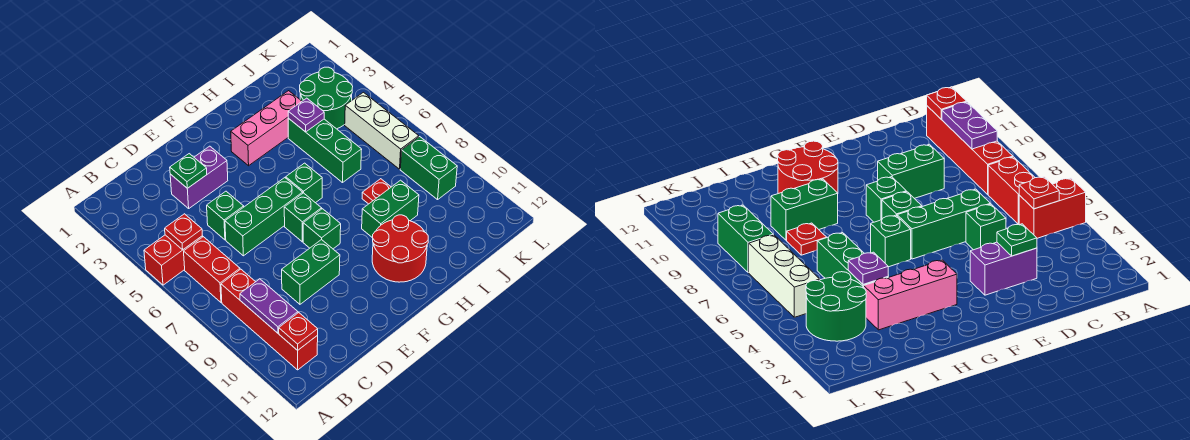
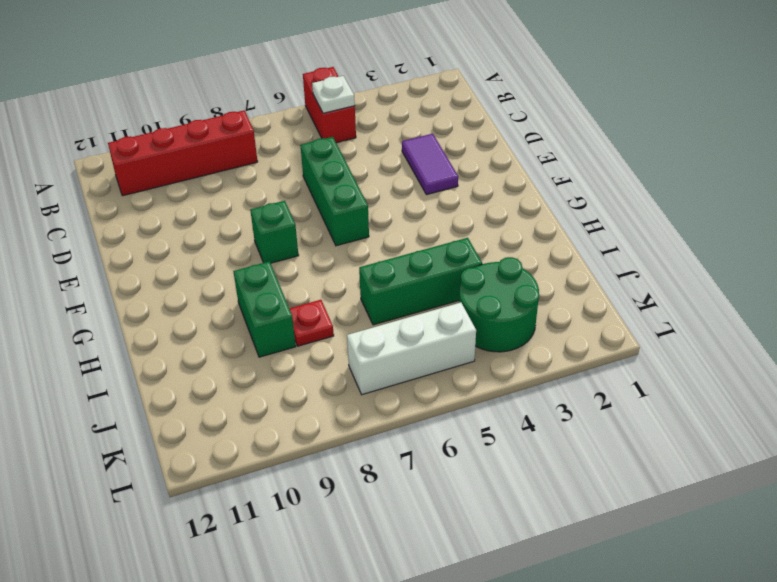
white 1x1 plate [312,76,355,113] -> red 1x1 plate [165,214,202,250]
purple 1x2 tile [402,134,458,195] -> purple 1x2 brick [170,146,228,208]
none -> red 1x2 brick [184,237,240,302]
none -> green 1x1 brick [207,191,244,240]
none -> green 1x2 brick [282,239,340,304]

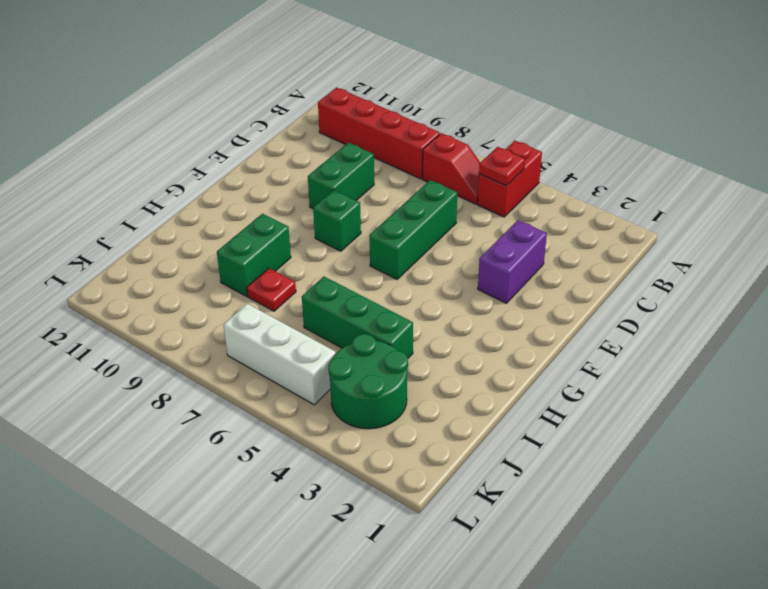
red 1x2 slope [423,133,480,204] -> red 1x2 brick [184,237,240,302]
none -> green 1x1 brick [207,191,244,240]
none -> green 1x1 brick [284,193,322,242]
none -> pink 1x3 brick [231,91,302,166]

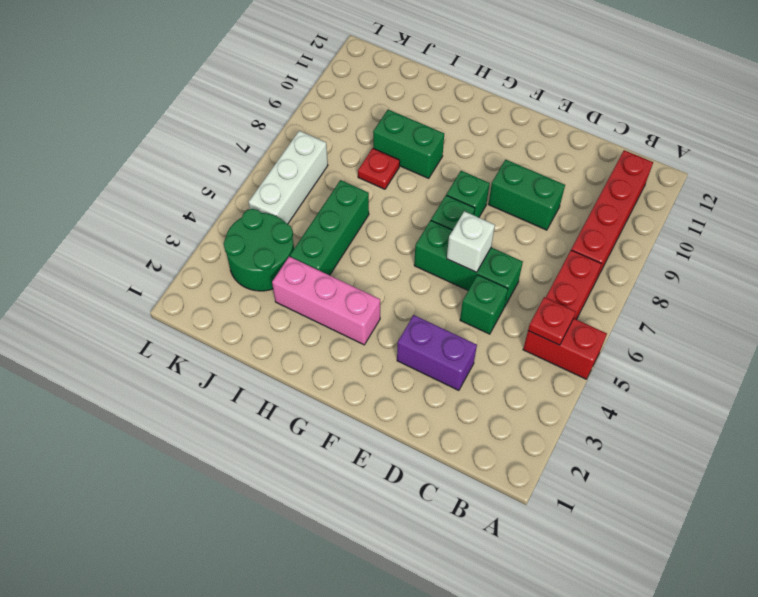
white 1x1 brick [447,211,495,272] -> none
none -> green 1x1 brick [286,163,322,203]
none -> red 2x2 round brick [372,215,428,282]
none -> green 1x2 brick [400,137,457,200]

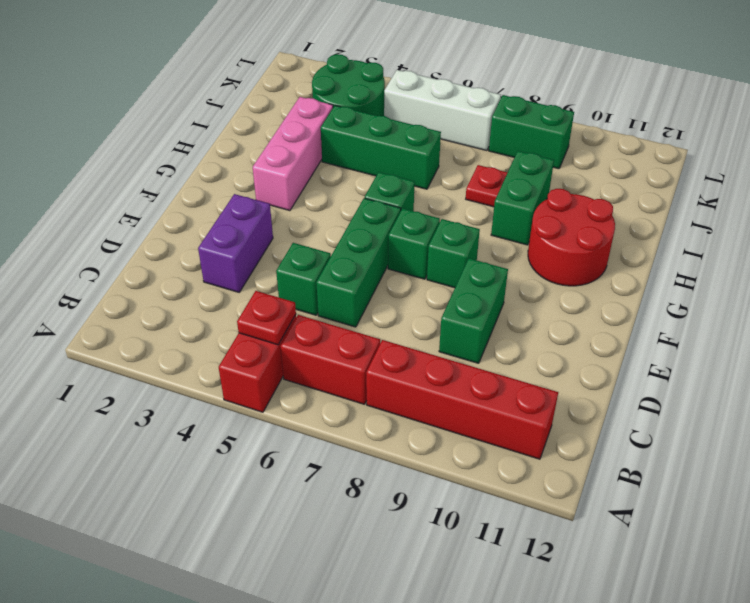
none -> purple 1x2 plate [240,279,298,333]
none -> red 1x1 plate [279,313,318,350]
none -> green 1x1 plate [170,154,207,188]

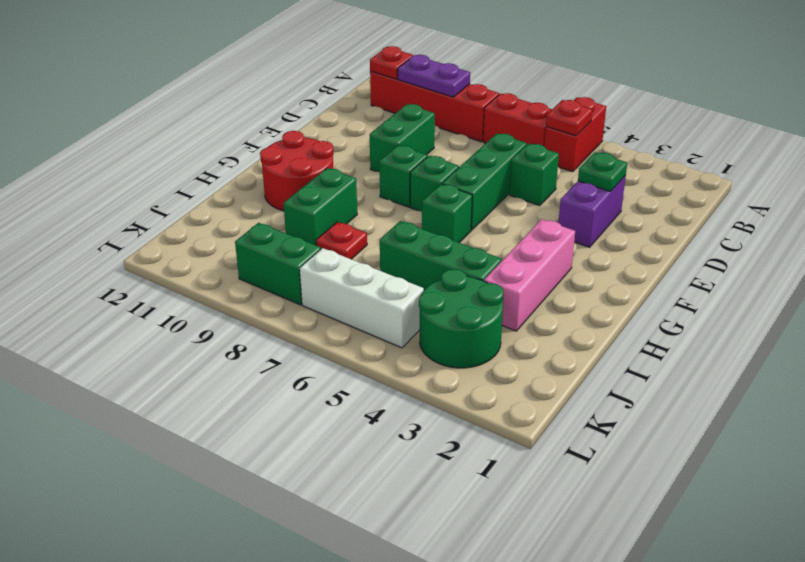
none -> purple 1x1 plate [288,98,324,132]

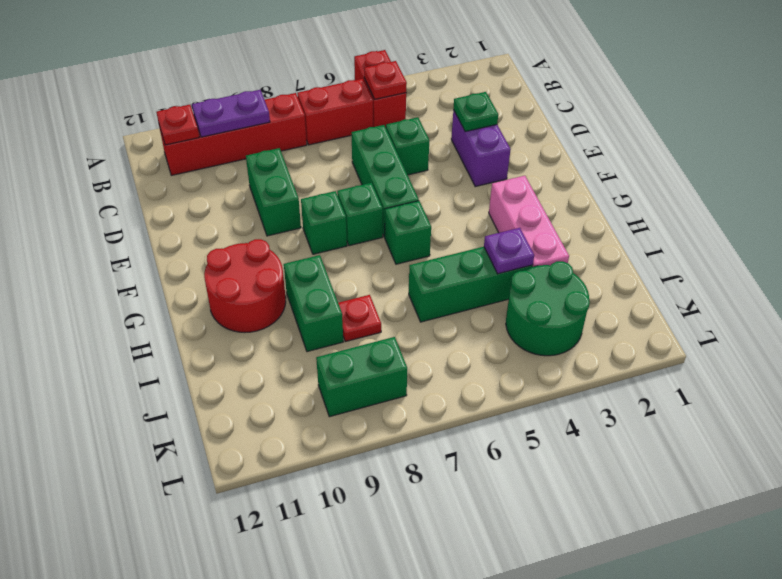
none -> white 1x3 brick [345,92,419,169]

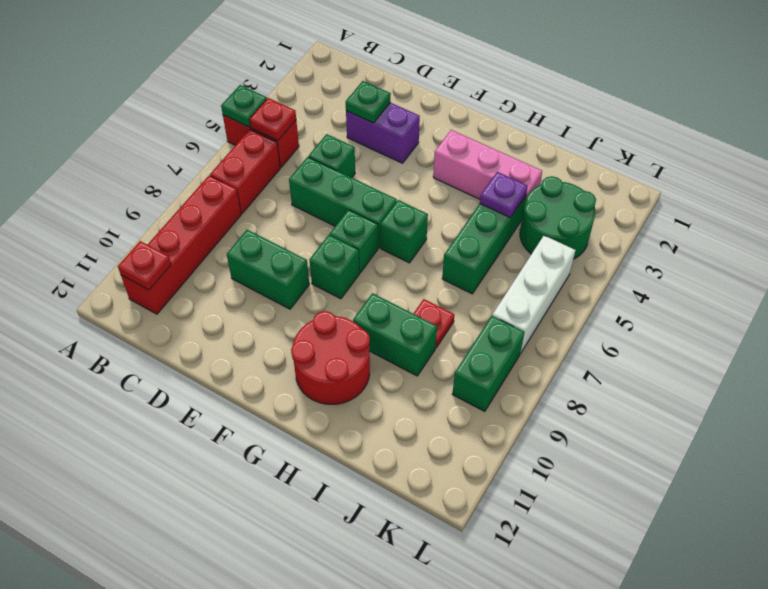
green 1x1 plate [221,85,267,127] -> none
none -> purple 1x2 plate [240,279,298,333]

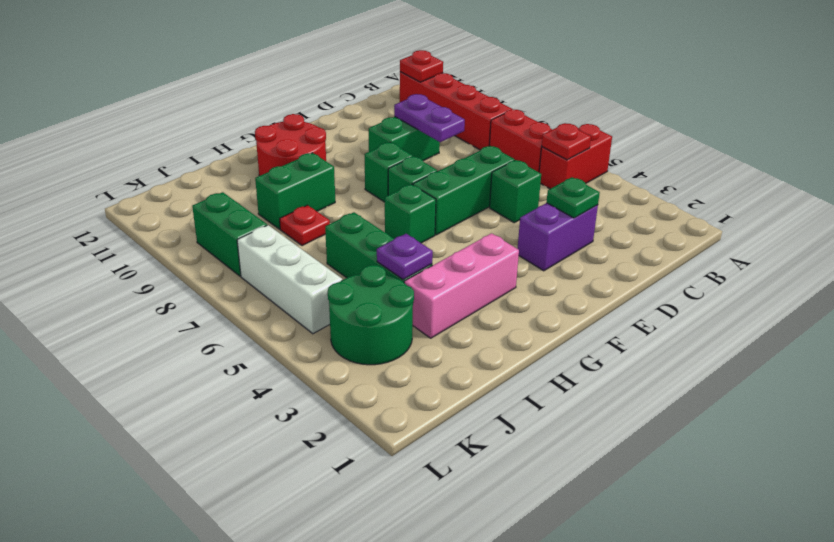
purple 1x2 plate [394,94,465,142] -> purple 1x2 plate moved to [240,279,298,333]

